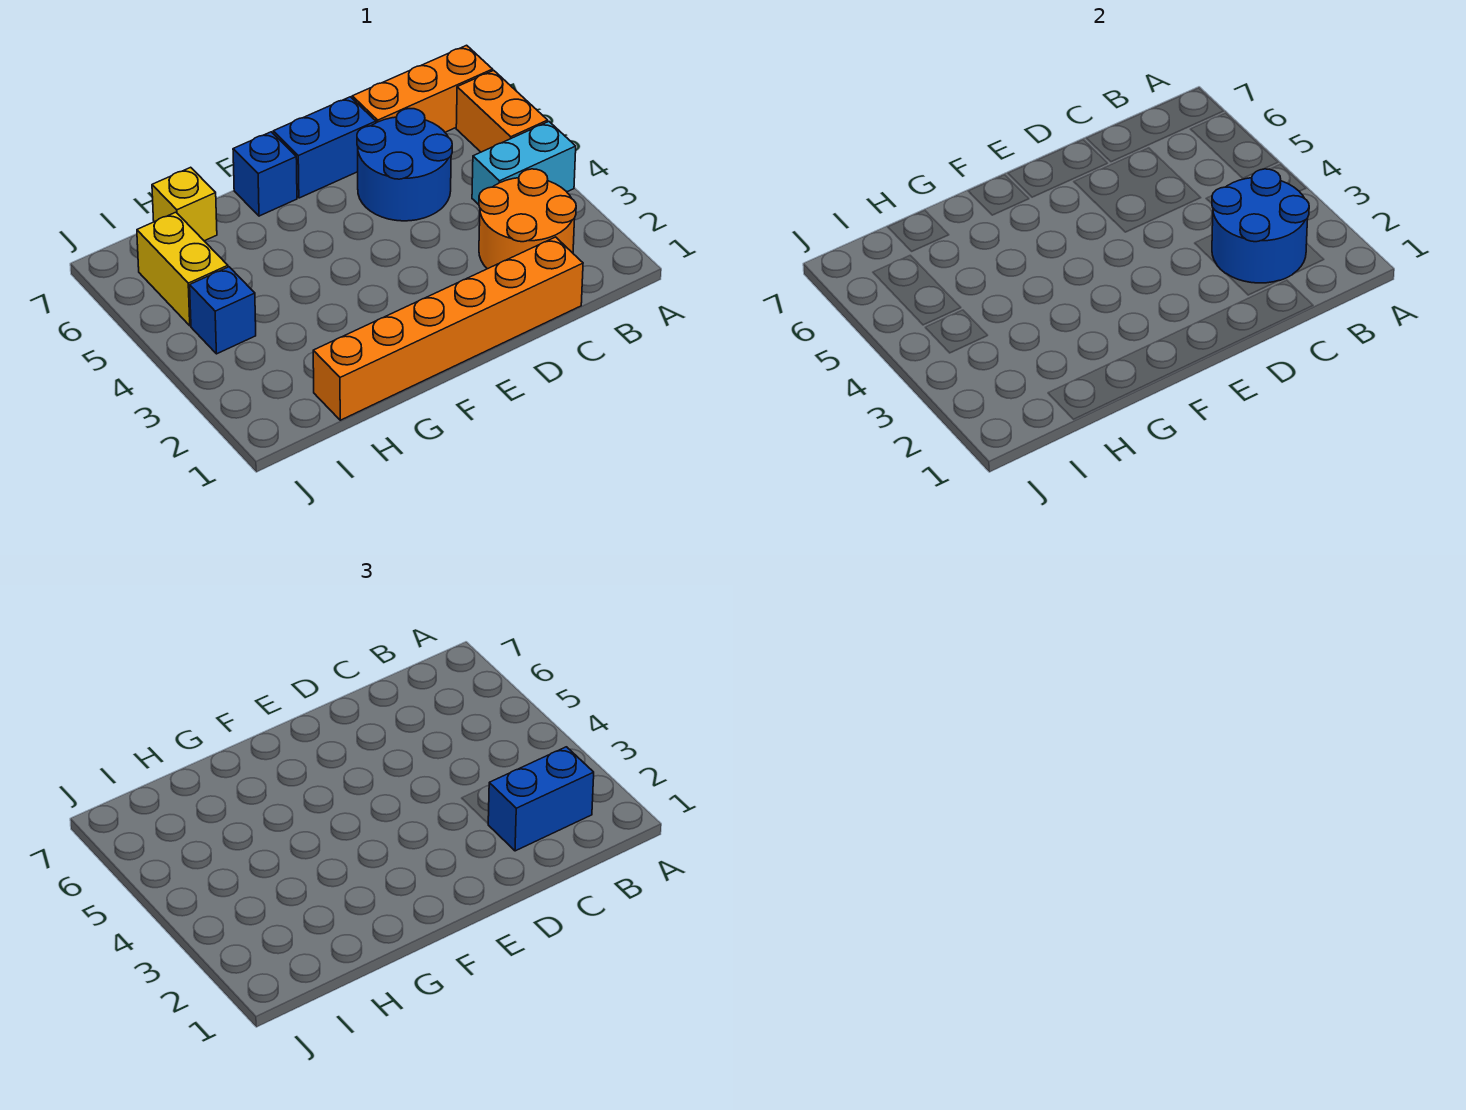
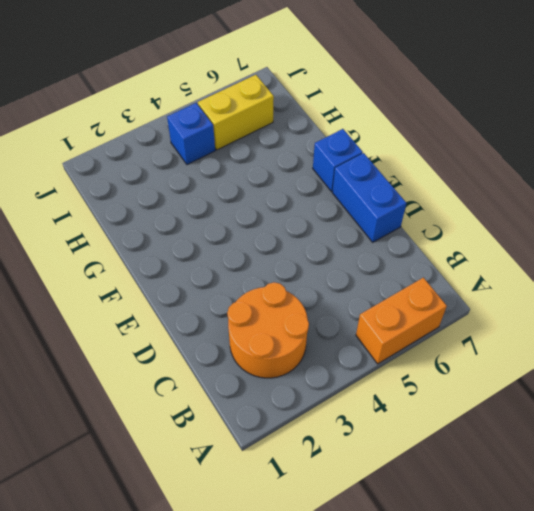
none -> cyan 1x2 brick [472,122,576,205]
none -> orange 1x3 brick [352,45,493,132]
none -> orange 1x6 brick [313,237,583,420]

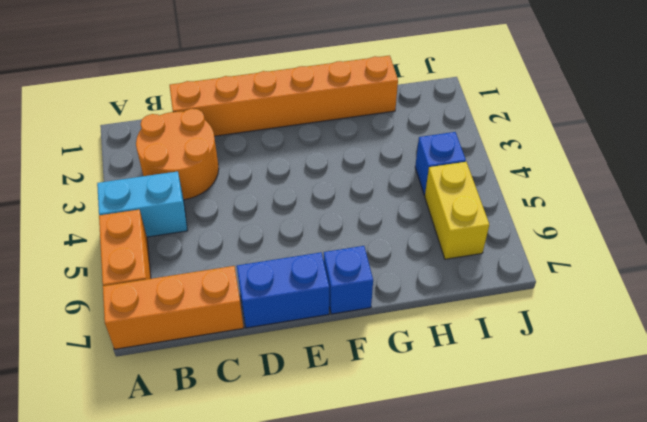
none -> blue 2x2 round brick [357,109,452,221]
none -> yellow 1x1 brick [152,167,217,241]
none -> blue 2x2 round brick [1212,169,1309,283]

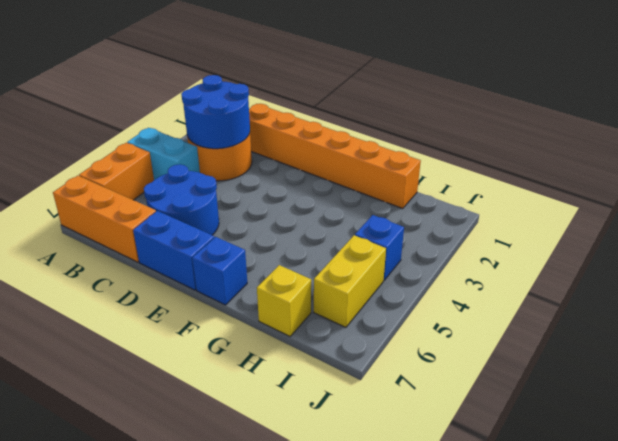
none -> blue 1x2 brick [488,747,594,851]

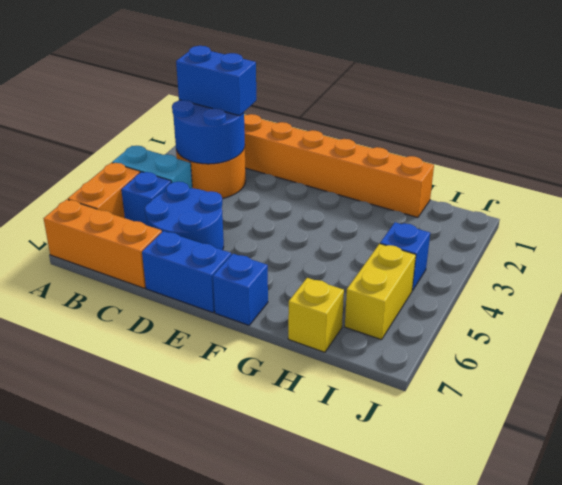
blue 1x1 brick [121,172,171,225] -> none

